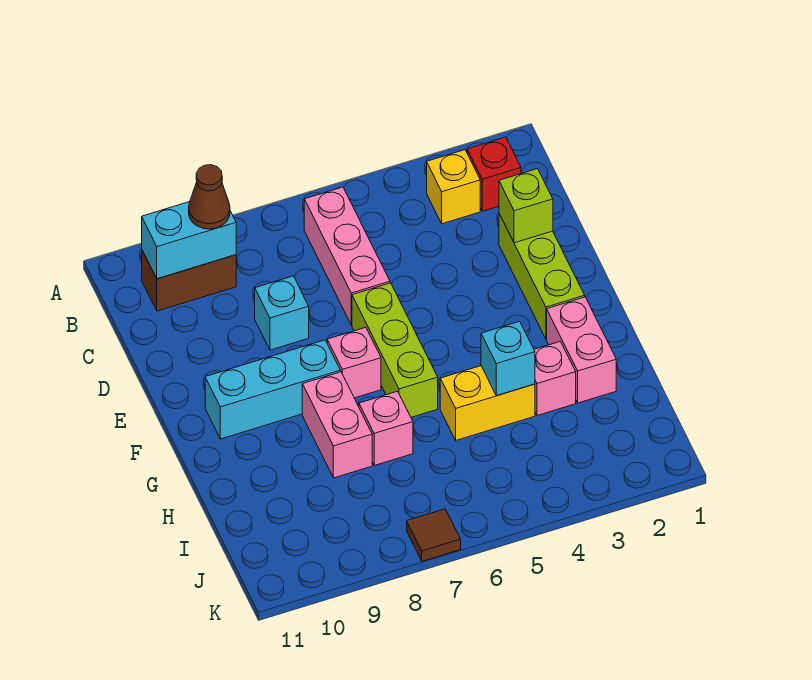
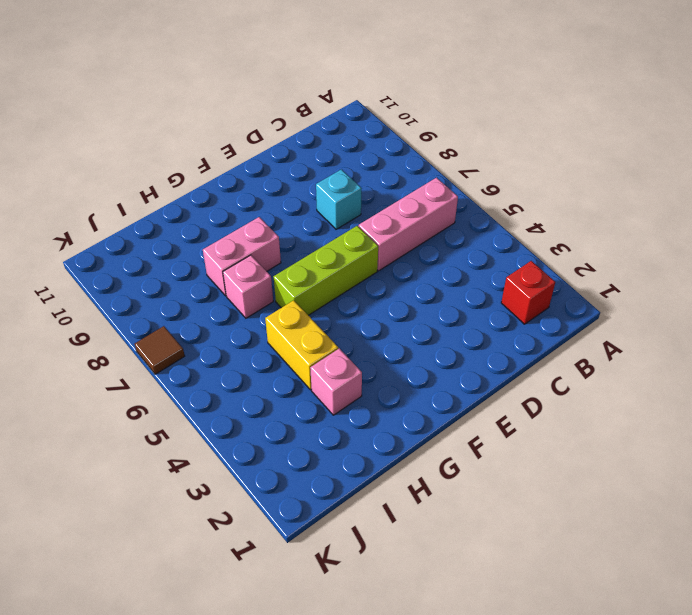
none -> yellow 1x1 brick [427,150,480,224]
none -> brown 1x2 brick [142,250,236,311]
none -> lime 1x3 brick [499,214,585,339]

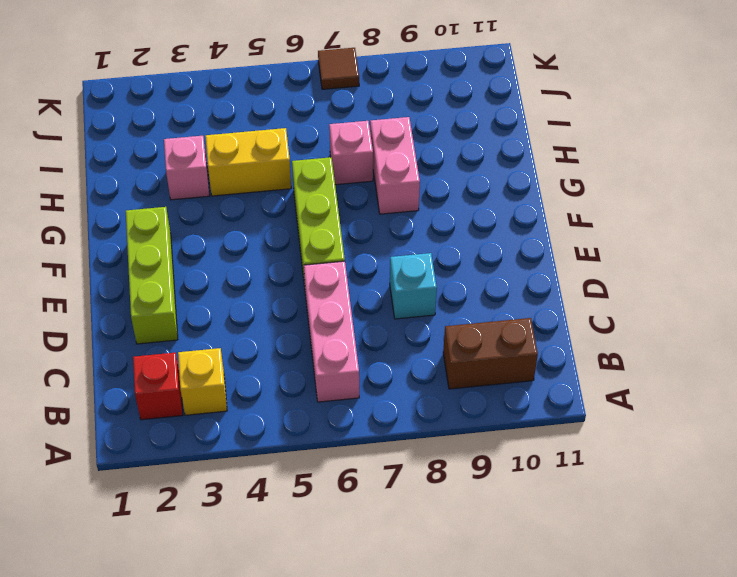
none -> pink 1x1 brick [327,327,381,398]
none -> cyan 1x3 brick [205,340,340,439]
none -> pink 1x2 brick [547,297,616,403]

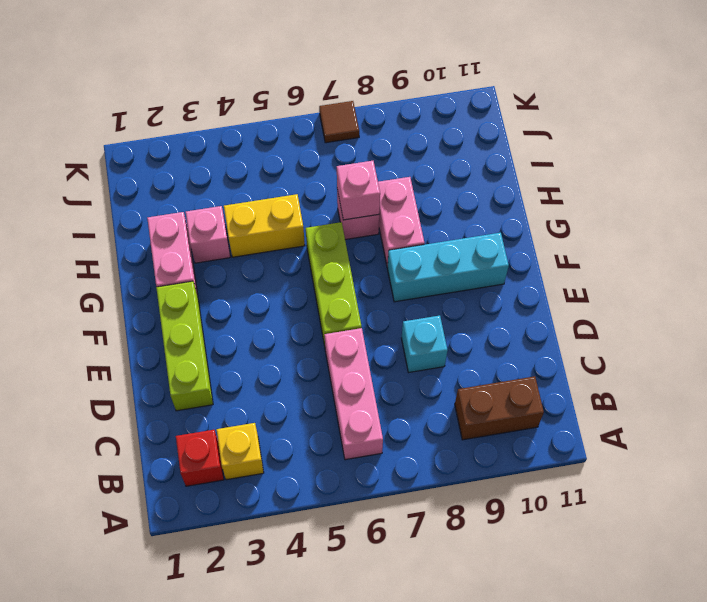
pink 1x1 brick [337,161,380,220] -> pink 1x1 brick moved to [327,327,381,398]
none -> cyan 1x2 brick [142,202,236,279]
none -> lime 1x1 brick [499,169,553,243]
none -> cyan 1x1 brick [481,321,535,396]

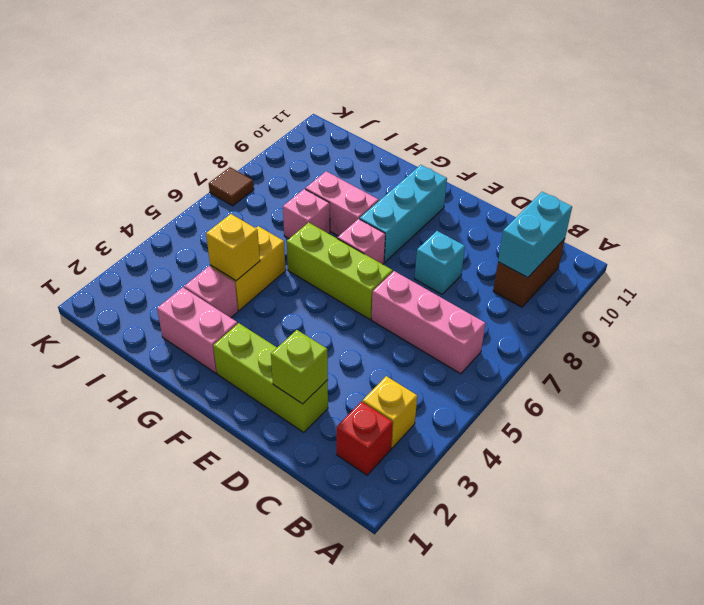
yellow 1x1 brick [206,214,260,281] -> cyan 1x1 brick [481,321,535,396]
none -> brown 1x1 cone [189,165,230,229]

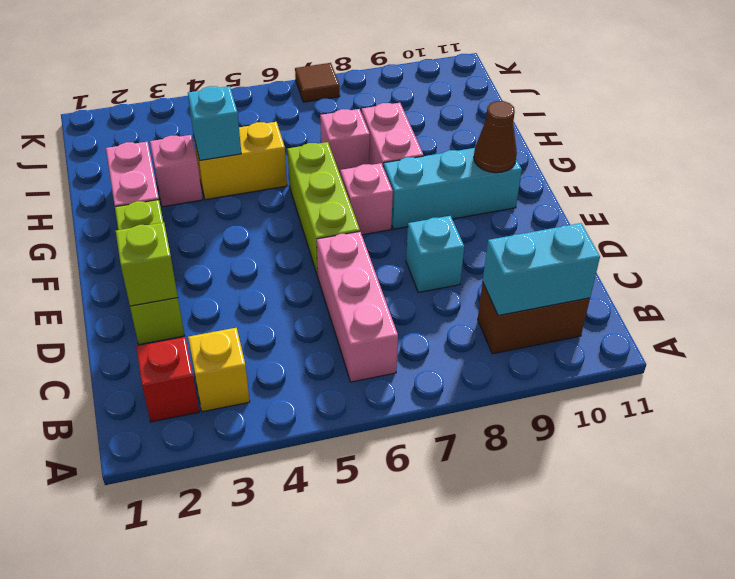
brown 1x1 cone [474,101,517,173] -> brown 1x1 cone moved to [189,165,230,229]

